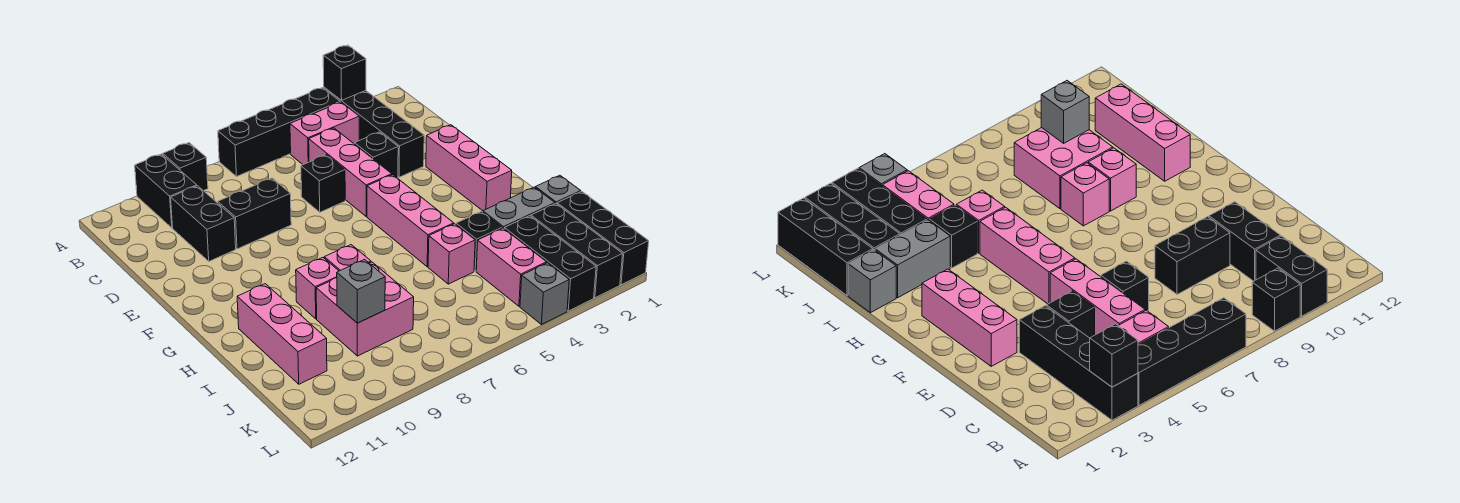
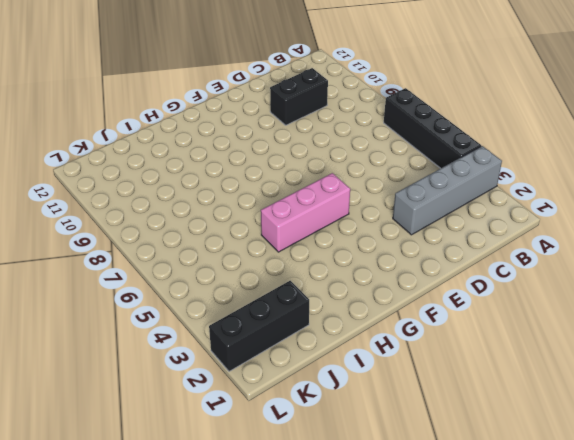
grey 1x4 brick [393,146,502,235] -> black 1x4 brick [324,87,424,177]
none -> black 1x1 brick [163,143,208,191]
none -> black 1x2 brick [135,154,197,228]
none -> pink 1x2 brick [290,102,359,165]

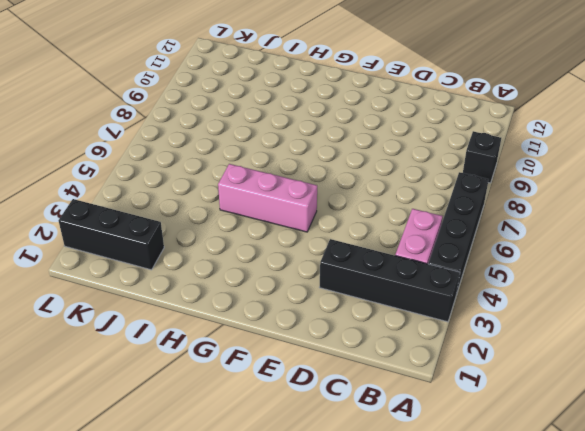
none -> black 1x2 brick [135,154,197,228]
none -> pink 1x3 brick [309,128,392,216]
none -> black 1x2 brick [171,186,236,261]

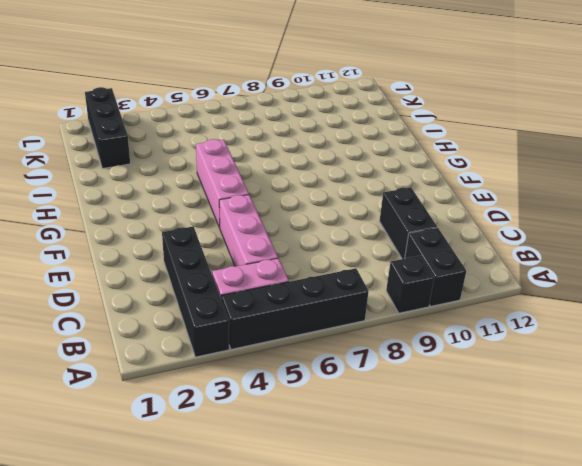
none -> black 1x1 brick [354,132,398,178]
none -> black 1x1 brick [301,155,345,212]
none -> black 1x2 brick [218,178,291,249]

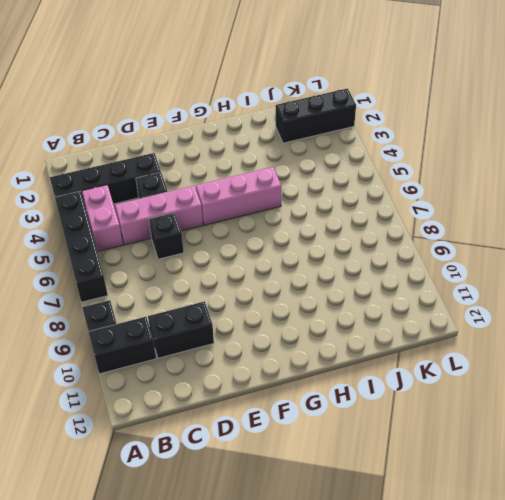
none -> black 1x2 brick [218,178,291,249]
none -> pink 1x3 brick [426,125,512,211]
none -> pink 1x1 brick [324,245,371,271]

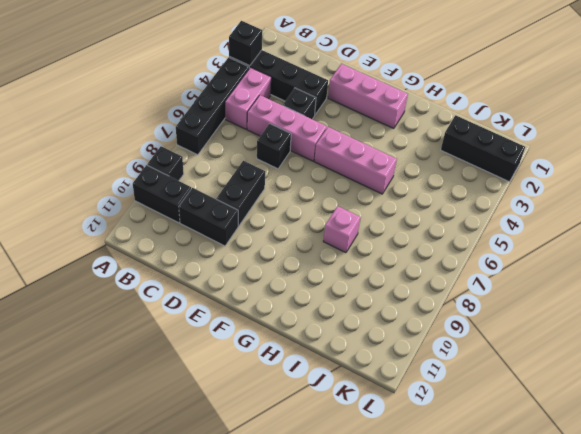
none -> pink 1x1 brick [296,258,338,319]
none -> pink 1x3 brick [237,284,327,384]
none -> grey 1x1 brick [535,175,581,204]

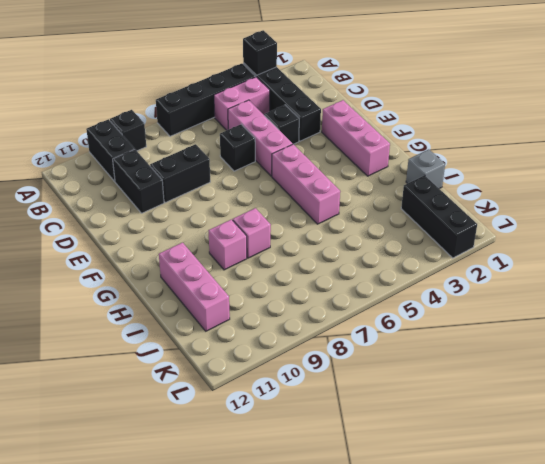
none -> grey 1x2 brick [483,187,555,228]
none -> black 1x1 brick [456,211,502,271]
none -> pink 1x1 brick [428,224,475,284]

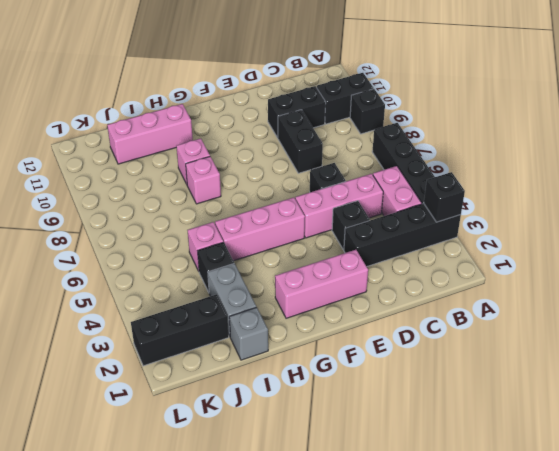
none -> pink 2x2 brick [316,262,414,356]
none -> black 1x3 brick [557,191,649,285]
none -> black 1x3 brick [504,216,596,311]

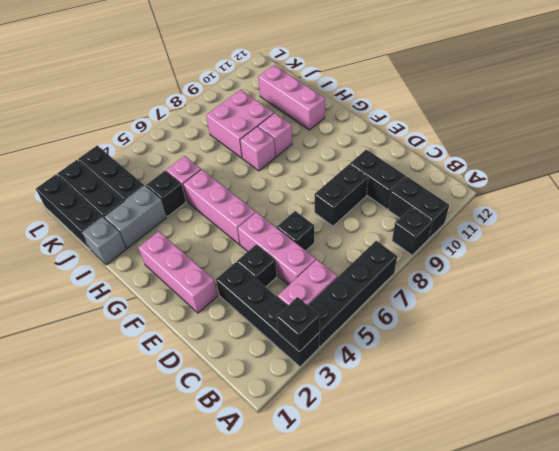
none -> pink 1x2 brick [476,228,546,306]
none -> grey 1x1 brick [520,263,569,324]
none -> grey 1x1 brick [337,260,385,323]

